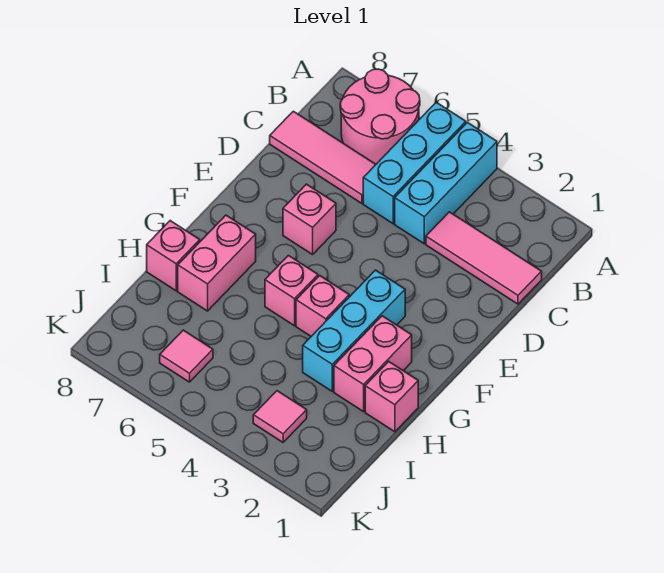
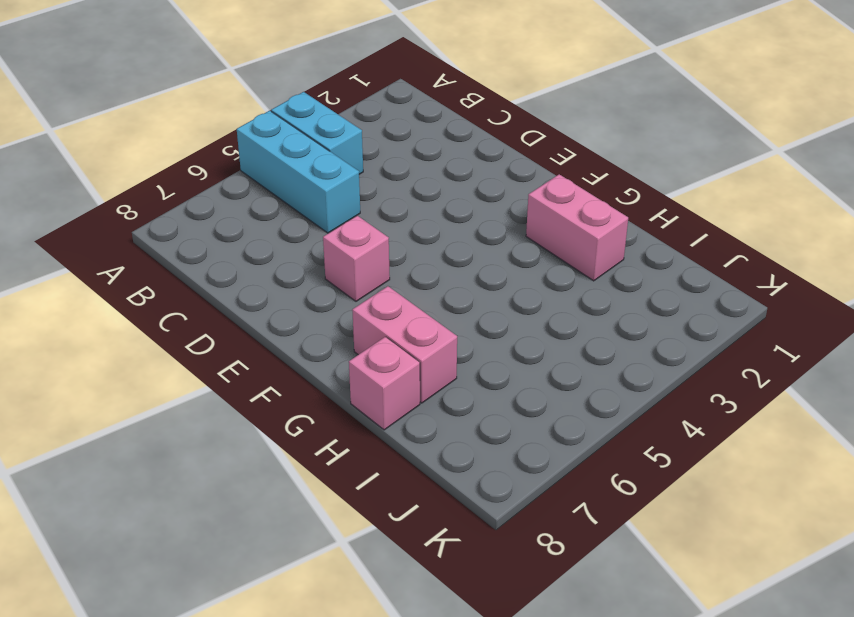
cyan 1x2 brick [271,92,363,174] -> cyan 1x3 brick [395,123,497,244]
none -> pink 2x2 round brick [340,69,420,164]
none -> pink 1x3 tile [426,212,542,304]
none -> pink 1x3 tile [270,111,376,203]

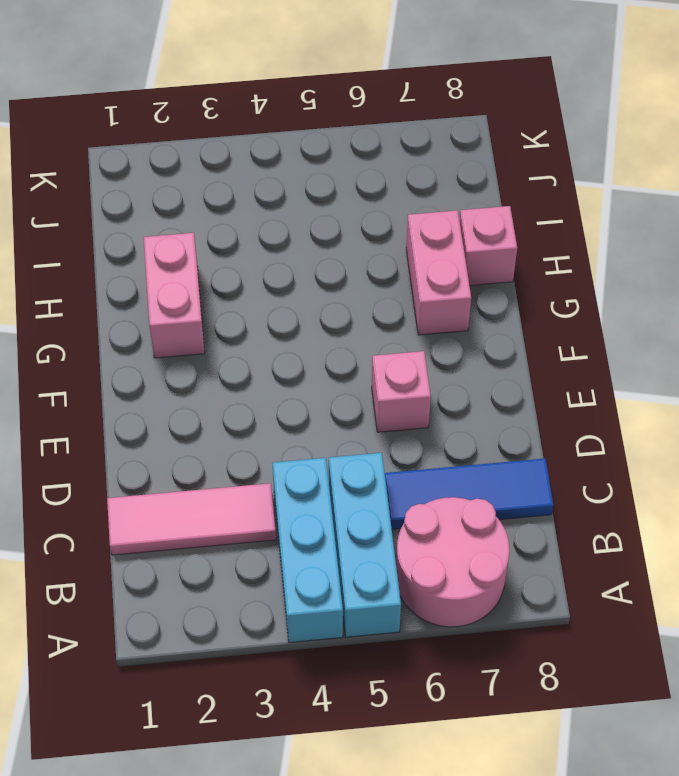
blue 1x3 tile [385,458,553,529] -> pink 1x3 tile [270,111,376,203]
none -> cyan 1x3 brick [303,270,405,391]
none -> pink 1x1 brick [296,276,349,336]
none -> pink 1x1 brick [265,255,318,326]

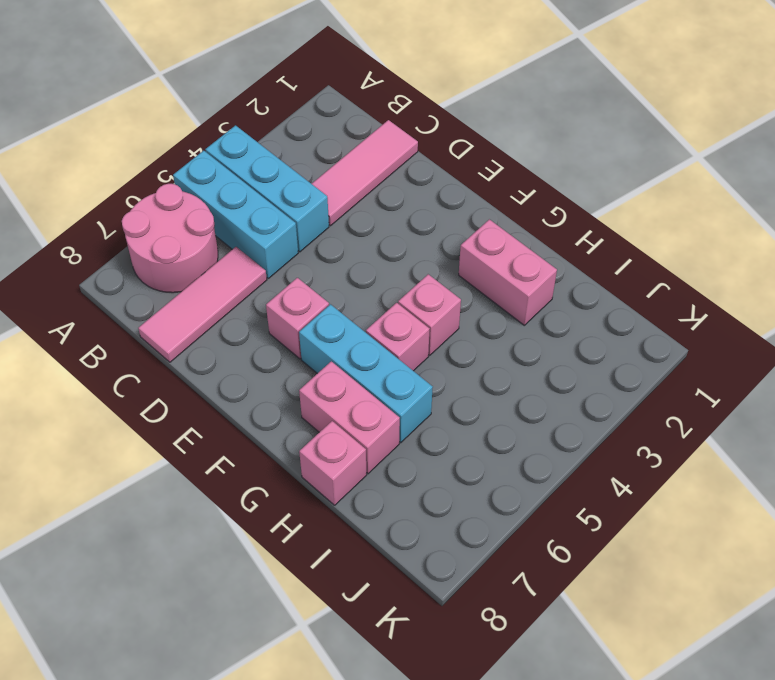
cyan 1x3 brick [299,304,433,443] -> cyan 1x3 brick moved to [303,270,405,391]
none -> pink 1x1 brick [365,361,418,432]
none -> pink 1x1 tile [253,391,307,442]
none -> pink 1x1 tile [160,330,213,382]

